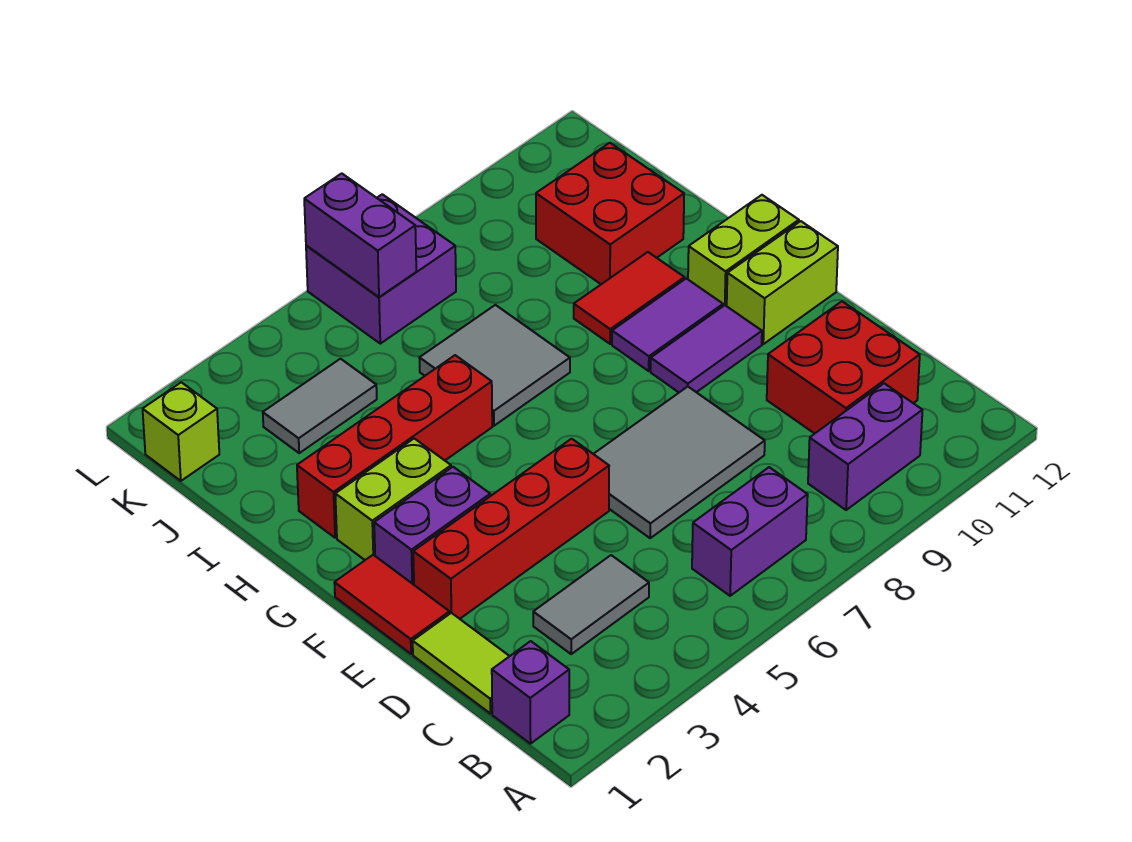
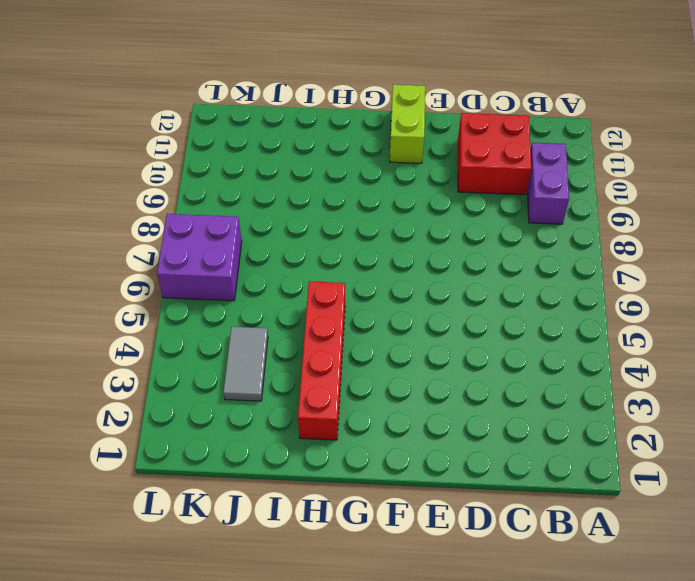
none -> purple 1x1 brick [492,641,569,744]
none -> purple 1x2 brick [692,467,808,596]
none -> lime 1x2 tile [413,613,509,713]

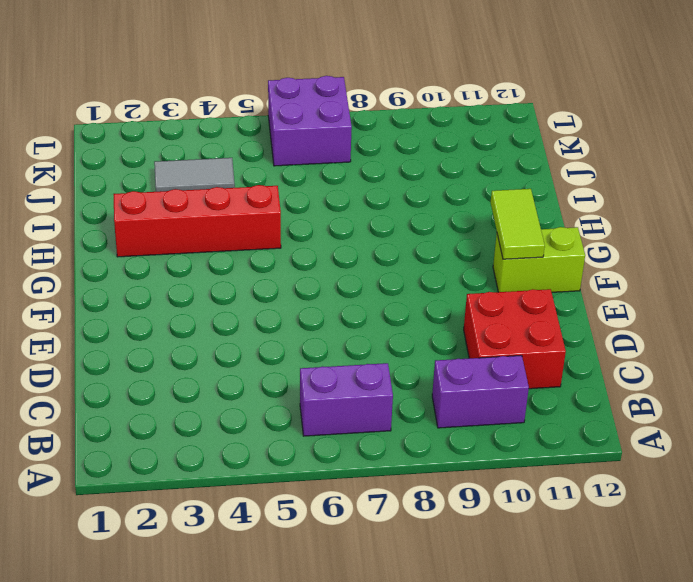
lime 1x2 tile [491,189,545,259] -> lime 1x2 tile moved to [413,613,509,713]
none -> purple 1x1 brick [492,641,569,744]
none -> grey 1x2 tile [533,555,649,654]
none -> grey 2x3 tile [594,387,765,538]

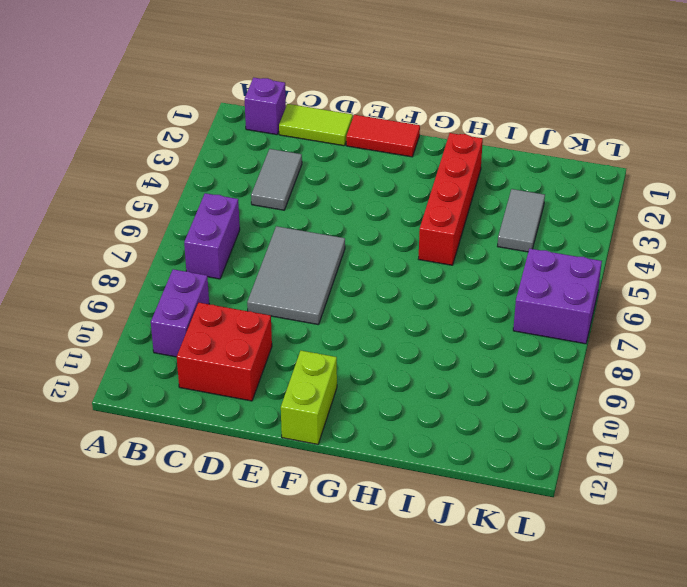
none -> red 1x4 brick [413,439,609,619]
none -> purple 1x2 brick [374,467,490,585]
none -> purple 1x2 tile [651,305,762,392]

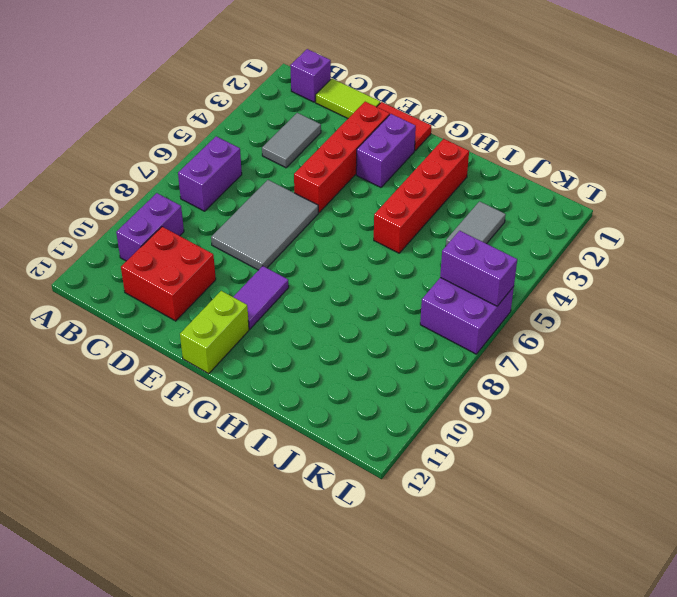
none -> lime 1x2 brick [335,439,451,560]
none -> purple 1x2 tile [612,278,723,371]
none -> lime 1x2 brick [688,195,799,306]

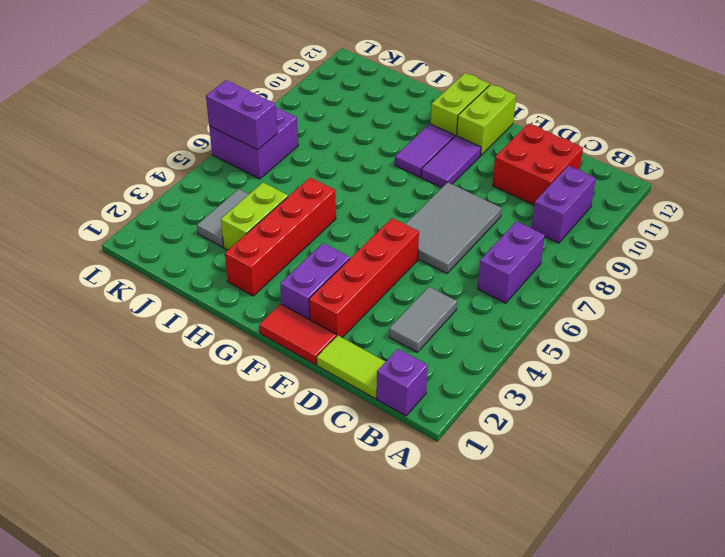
lime 1x2 brick [221,183,288,250] -> lime 1x2 brick moved to [335,439,451,560]
none -> grey 2x2 tile [420,305,570,426]
none -> red 1x2 tile [574,252,684,344]
none -> red 2x2 brick [536,143,684,284]

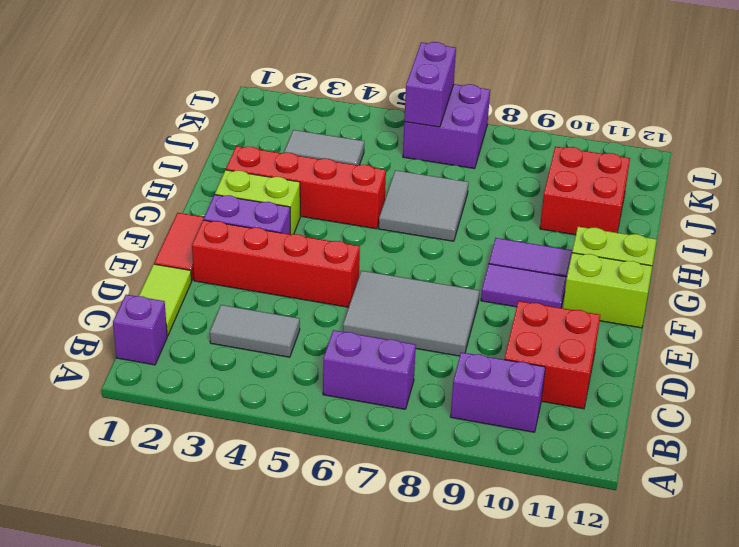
none -> red 1x2 tile [574,252,684,344]
none -> lime 1x1 brick [143,382,219,481]

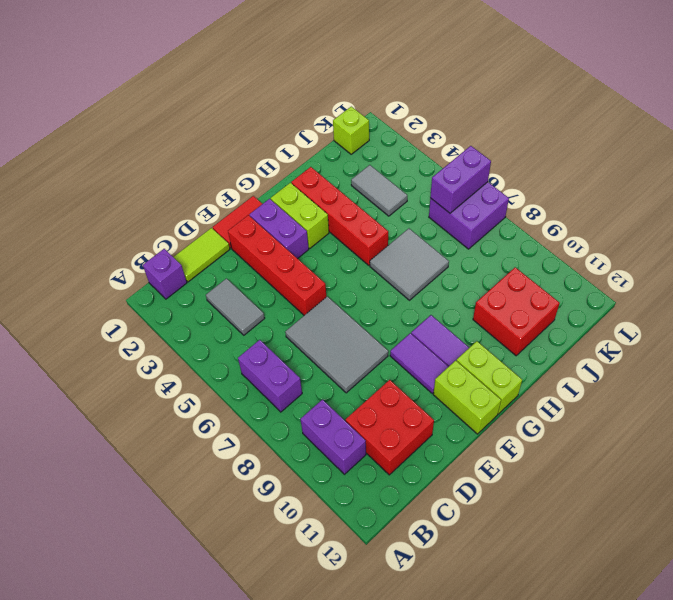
none -> red 1x2 tile [574,252,684,344]

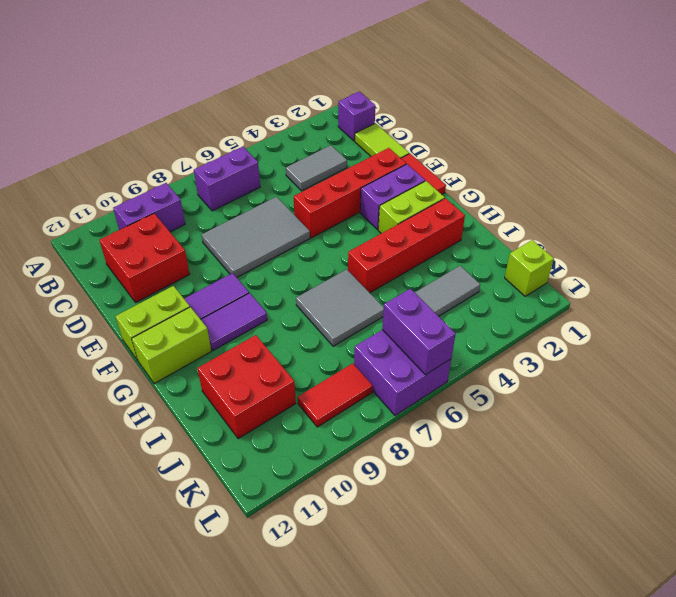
red 1x2 tile [298,363,373,427] -> red 1x2 tile moved to [574,252,684,344]

